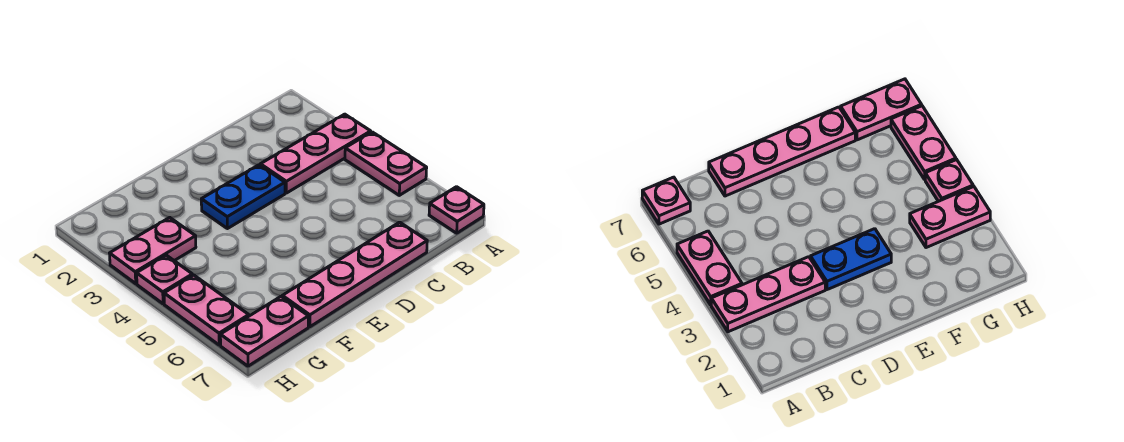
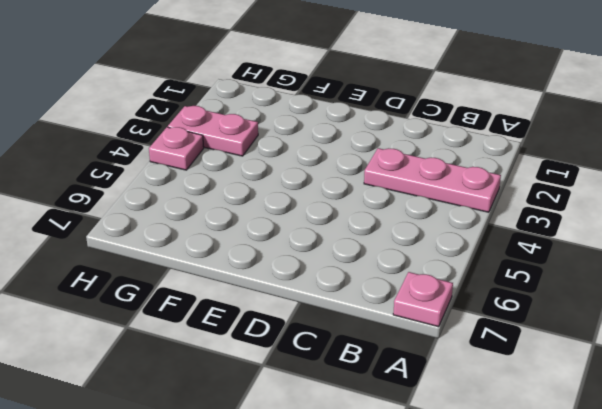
none -> pink 1x2 plate [345,132,427,195]
none -> pink 1x4 plate [282,222,427,327]

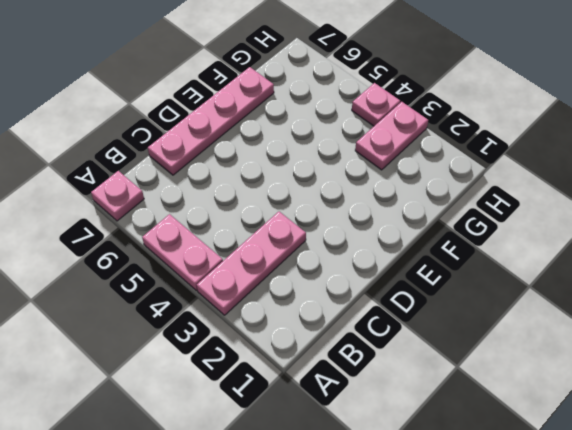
none -> blue 1x2 plate [201,165,285,229]
none -> pink 1x2 plate [220,297,308,366]

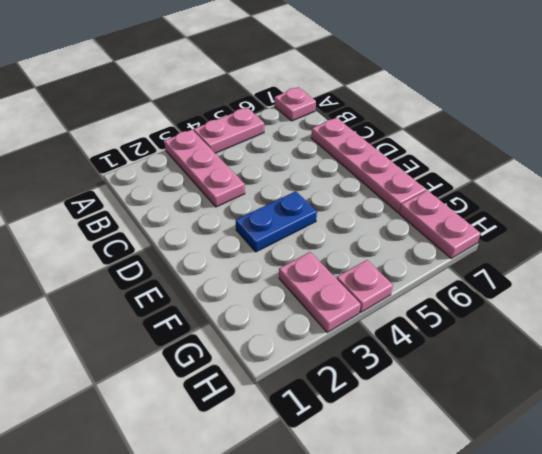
blue 1x2 plate [236,191,317,252] -> blue 1x2 plate turned to [201,165,285,229]
none -> pink 1x2 plate [164,275,249,345]

